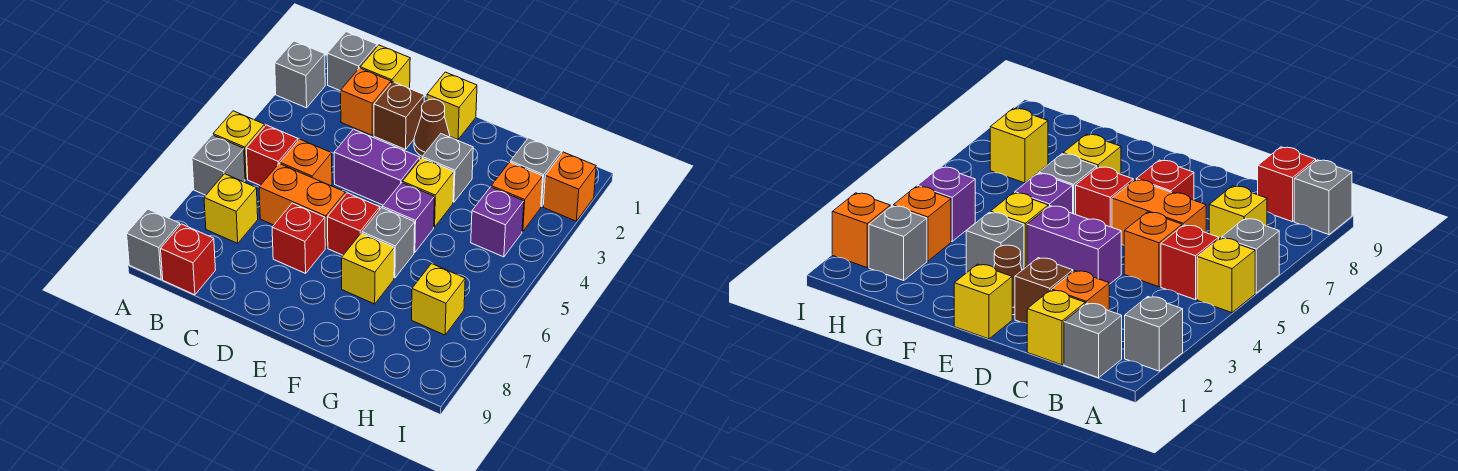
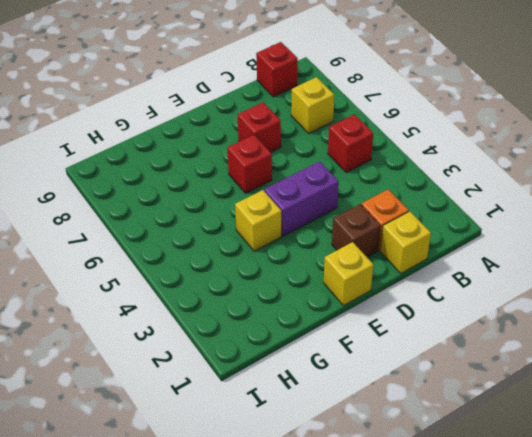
none -> grey 1x1 brick [275,41,325,108]
none -> yellow 1x1 brick [213,111,265,179]
none -> grey 1x1 brick [192,135,245,195]

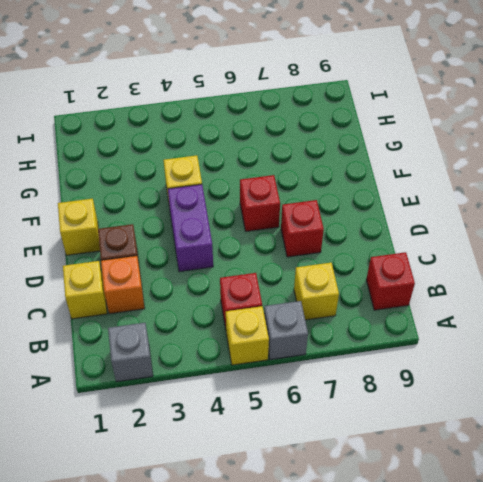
none -> grey 1x1 brick [127,209,180,279]
none -> grey 1x1 brick [327,32,377,91]
none -> orange 1x1 brick [280,139,332,186]

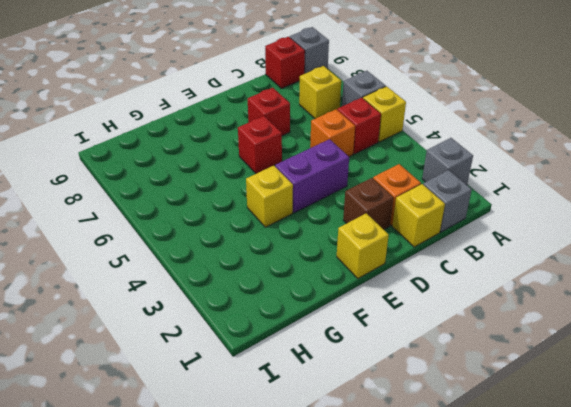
none -> orange 1x2 brick [259,164,345,248]
none -> brown 1x1 cone [414,99,450,156]
none -> grey 1x1 brick [422,134,473,202]

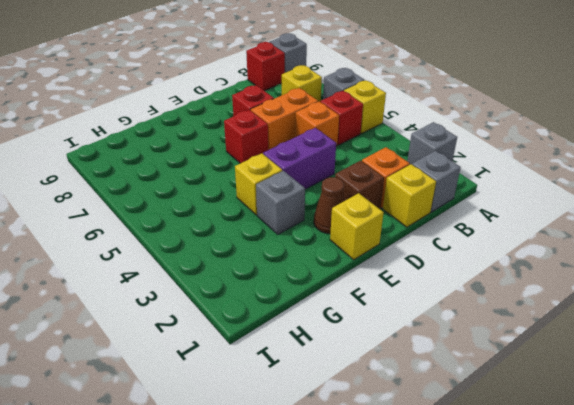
none -> purple 1x1 brick [382,183,434,252]
none -> grey 1x1 brick [362,208,415,278]
none -> yellow 1x1 brick [341,233,394,304]

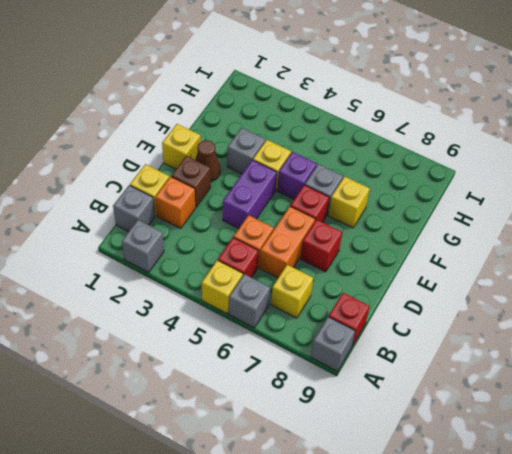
none -> grey 1x1 brick [510,138,561,207]
none -> orange 1x1 brick [491,162,543,232]
none -> purple 1x1 brick [471,187,524,257]

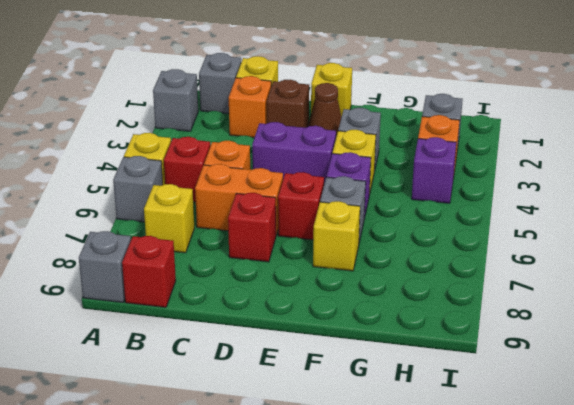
none -> yellow 1x1 brick [412,264,465,335]
none -> orange 1x1 brick [543,152,596,221]

